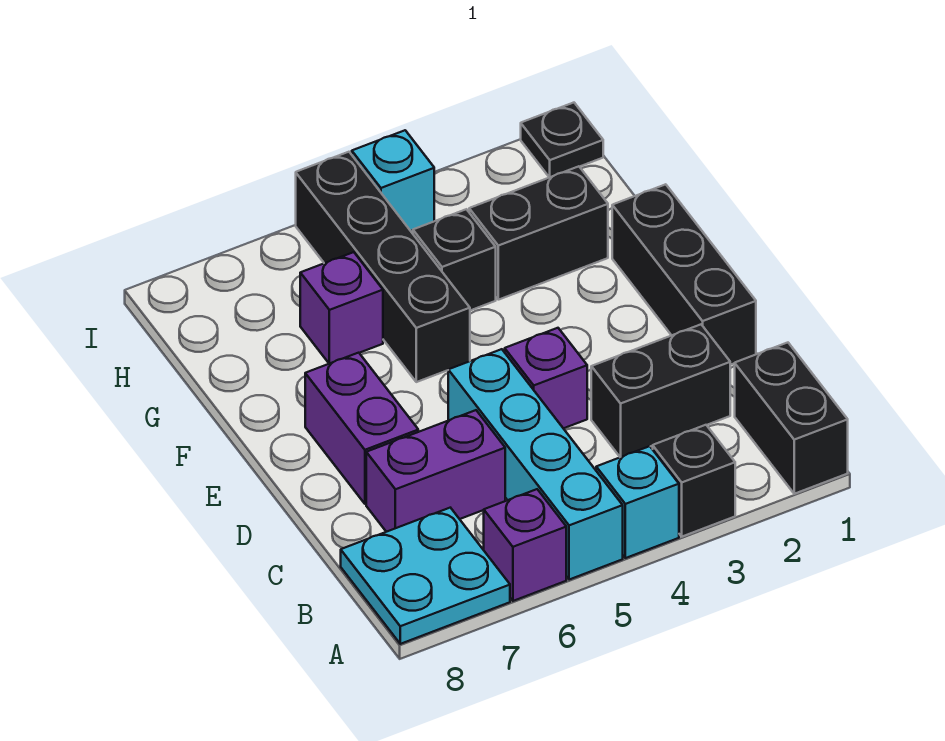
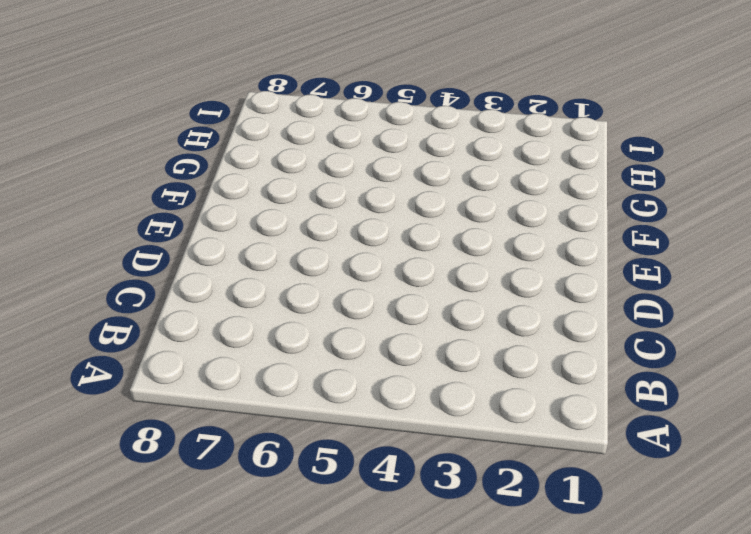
none -> black 1x2 brick [735,343,848,494]
none -> black 1x1 brick [653,425,735,537]
none -> cyan 1x1 brick [596,446,679,558]

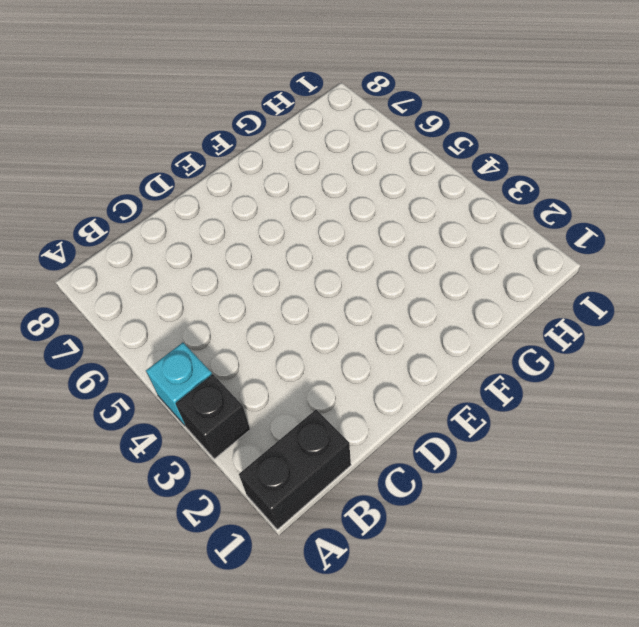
none -> cyan 1x4 brick [448,349,623,580]
none -> purple 1x1 brick [484,489,566,601]
none -> cyan 2x2 plate [341,508,510,644]

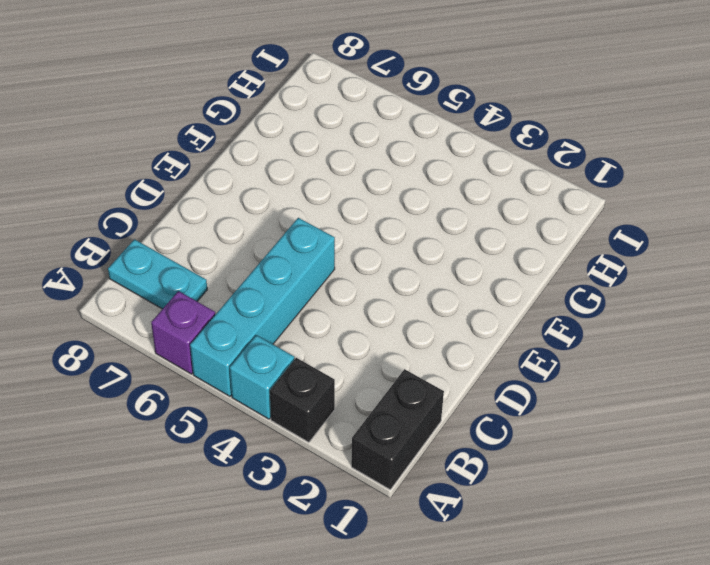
cyan 1x2 plate [108,239,207,309] -> cyan 2x2 plate [341,508,510,644]
none -> black 1x2 brick [591,325,730,457]
none -> purple 1x2 brick [366,410,505,532]
none -> black 1x3 brick [612,184,756,365]

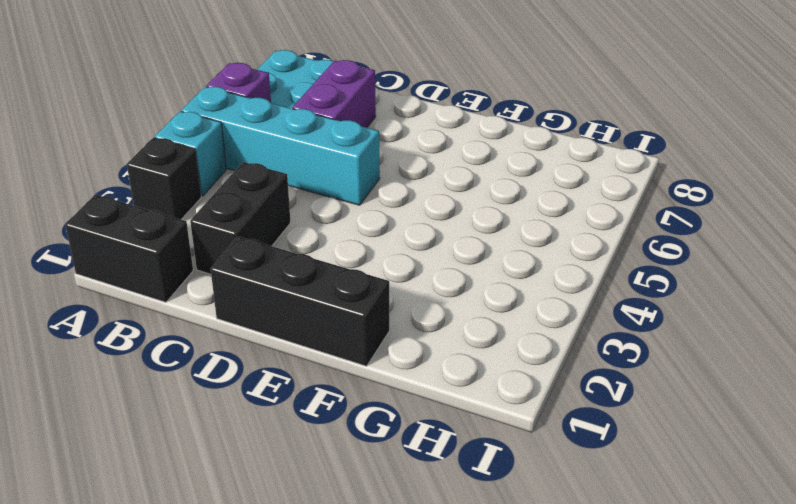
none -> purple 1x1 brick [505,328,587,428]
none -> purple 1x2 brick [305,353,418,504]
none -> black 1x4 brick [296,152,470,382]

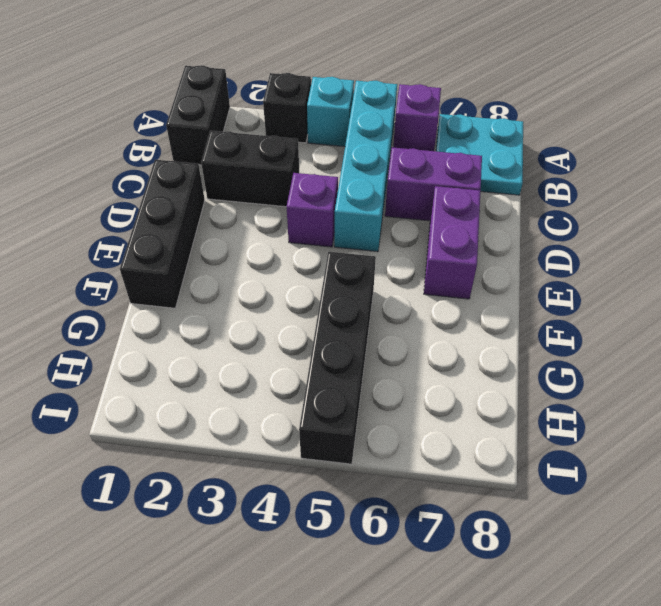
none -> black 1x2 brick [469,166,608,300]
none -> black 1x1 brick [413,209,496,310]
none -> purple 1x1 brick [300,252,383,364]

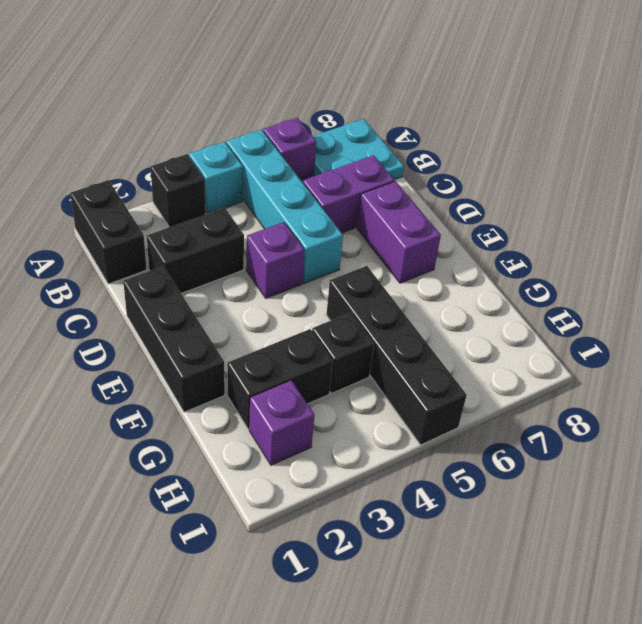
purple 1x1 brick [249,380,314,465] -> purple 1x1 brick moved to [300,252,383,364]
none -> black 1x1 plate [521,103,603,177]
none -> cyan 1x1 brick [352,130,434,231]

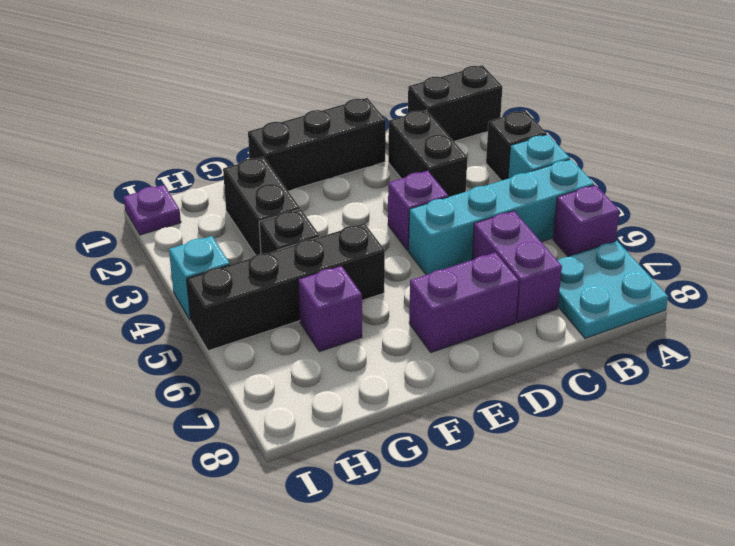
purple 1x1 plate [124,185,181,235] -> black 1x1 plate [521,103,603,177]

